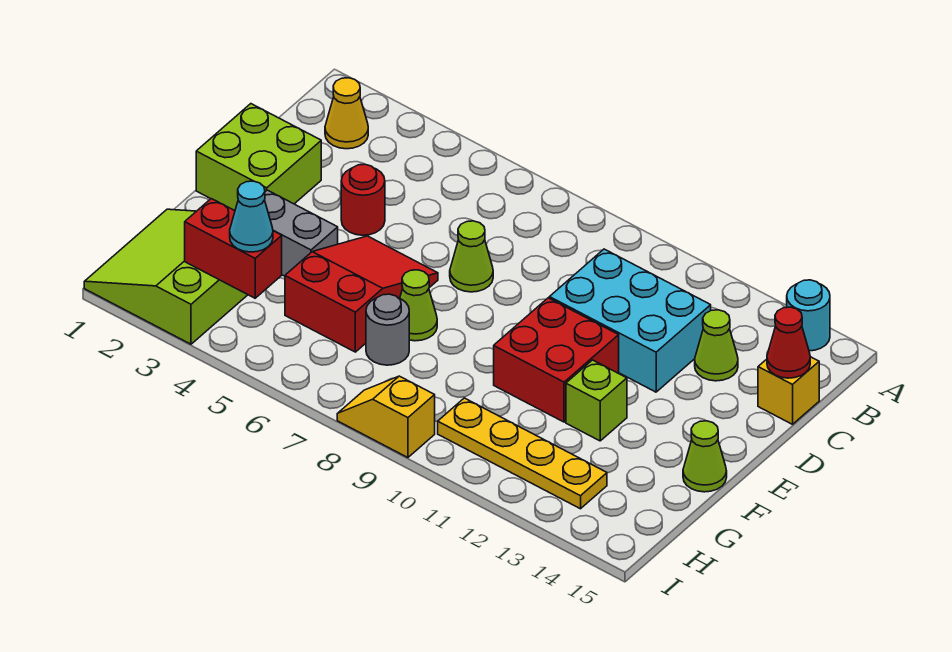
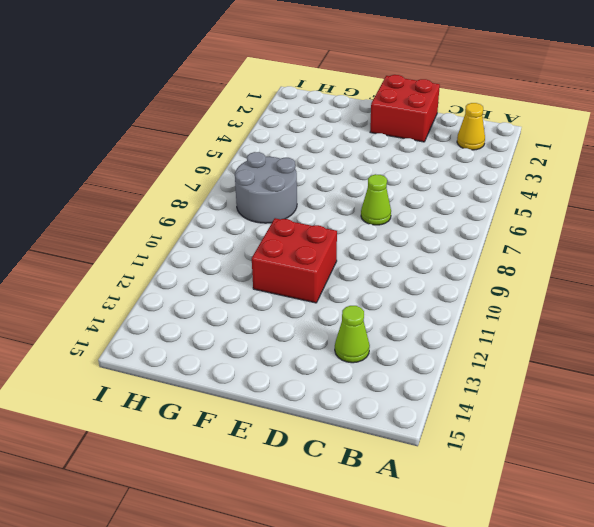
red 2x2 brick [370,75,440,142] -> lime 2x2 brick [196,104,321,211]
grey 2x2 round brick [235,152,297,223] -> grey 1x1 round brick [366,294,409,365]
none -> cyan 1x1 round brick [787,280,830,351]
none -> cyan 2x3 brick [549,249,711,392]
none -> yellow 1x1 brick [758,357,819,424]

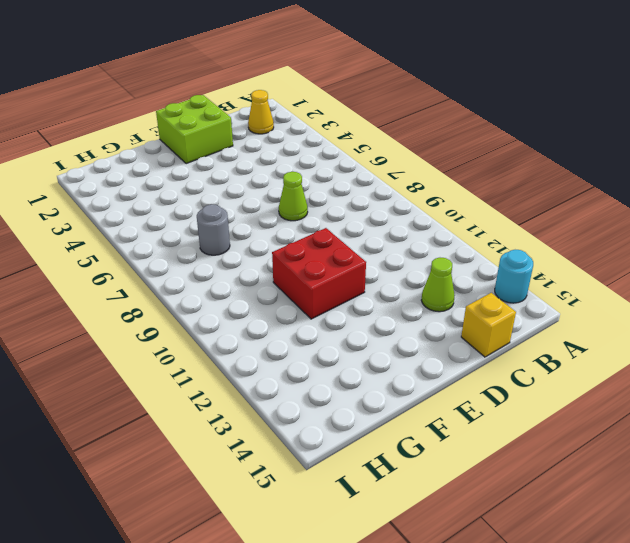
none -> cyan 2x3 brick [549,249,711,392]
none -> red 1x1 round brick [341,164,385,235]
none -> red 2x3 slope [285,236,438,352]

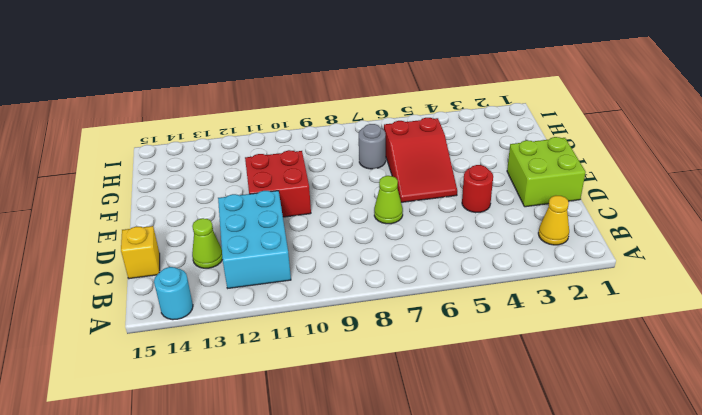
cyan 2x3 brick [218,191,291,288] -> cyan 2x3 brick turned to [549,249,711,392]
none -> grey 1x2 brick [265,190,338,276]
none -> lime 1x1 cone [400,270,437,341]
none -> lime 1x1 brick [566,360,627,441]

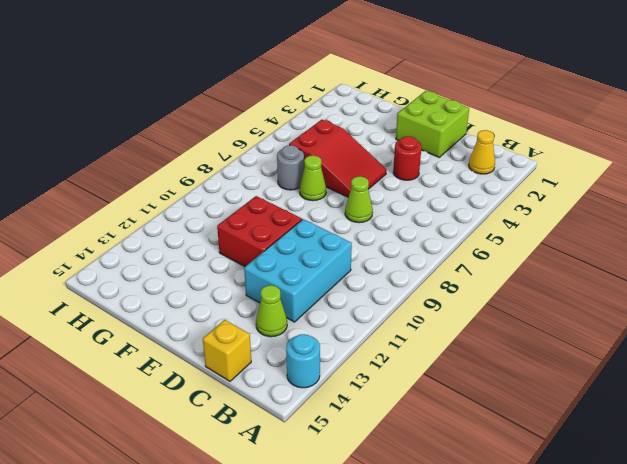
none -> grey 1x2 brick [265,190,338,276]
none -> lime 1x1 brick [566,360,627,441]
none -> lime 1x1 cone [683,421,727,492]

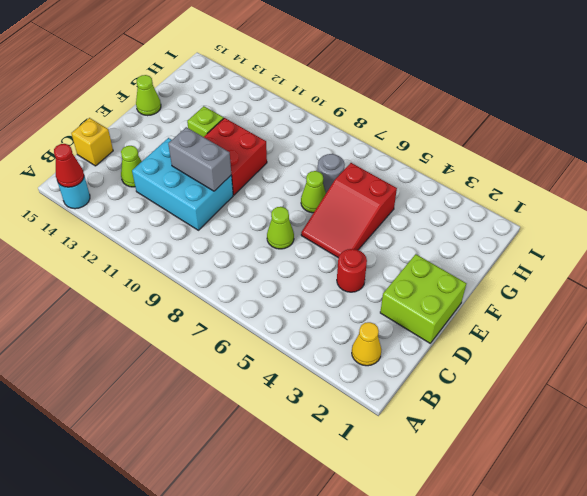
red 1x1 cone [54,144,84,187] -> red 1x1 cone moved to [767,307,810,378]
grey 1x2 brick [168,127,231,191] -> grey 1x2 brick moved to [265,190,338,276]
none -> lime 3x3 slope [84,209,248,344]
none -> yellow 1x4 plate [438,398,607,509]
none -> yellow 1x2 slope [337,376,435,458]

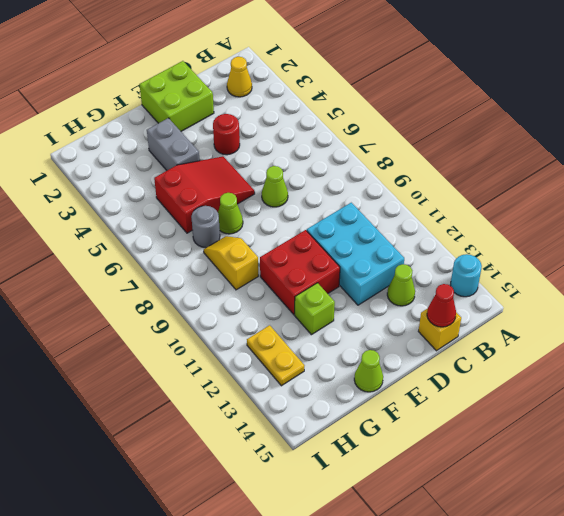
yellow 1x2 slope [204,236,258,290] -> yellow 1x2 slope moved to [337,376,435,458]
yellow 1x2 plate [247,325,305,386] -> yellow 1x4 plate [438,398,607,509]
none -> lime 3x3 slope [84,209,248,344]
none -> red 1x2 brick [185,199,282,298]
none -> cyan 1x1 cone [230,181,273,252]

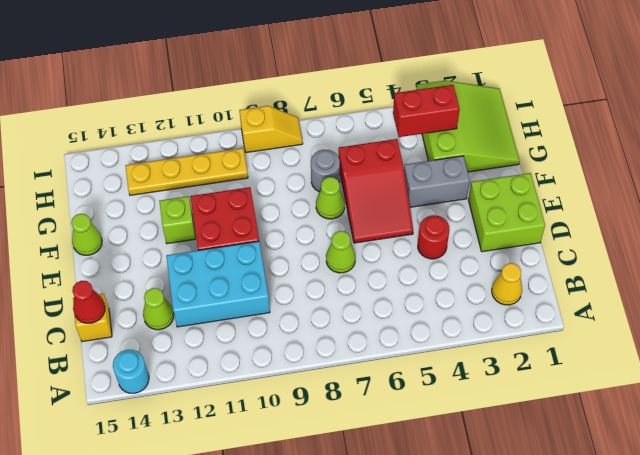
none -> cyan 1x1 cone [230,181,273,252]

